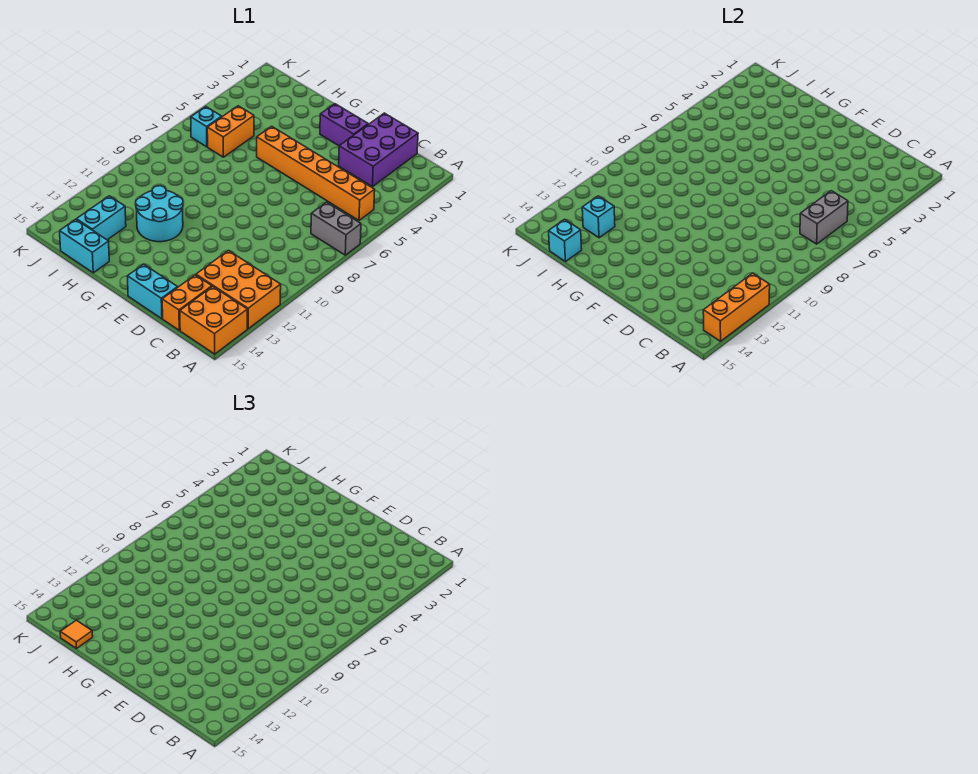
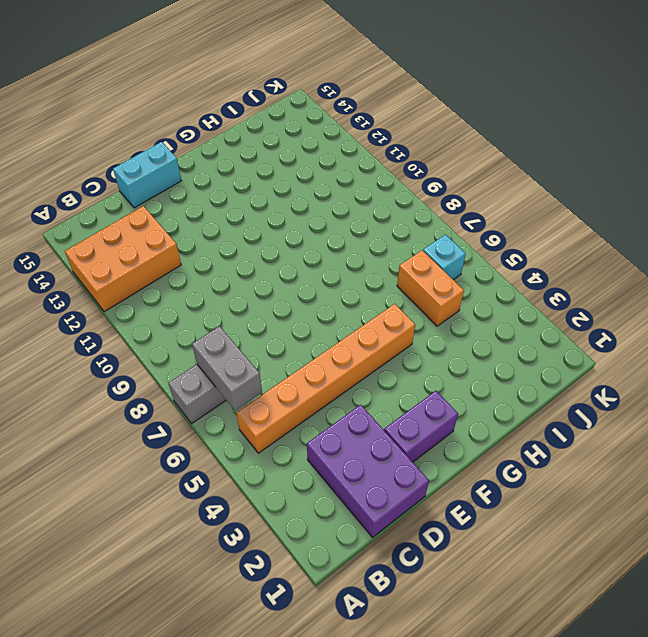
none -> orange 2x2 brick [180,286,247,354]
none -> orange 1x2 brick [162,275,212,330]
none -> cyan 2x2 round brick [136,186,183,242]

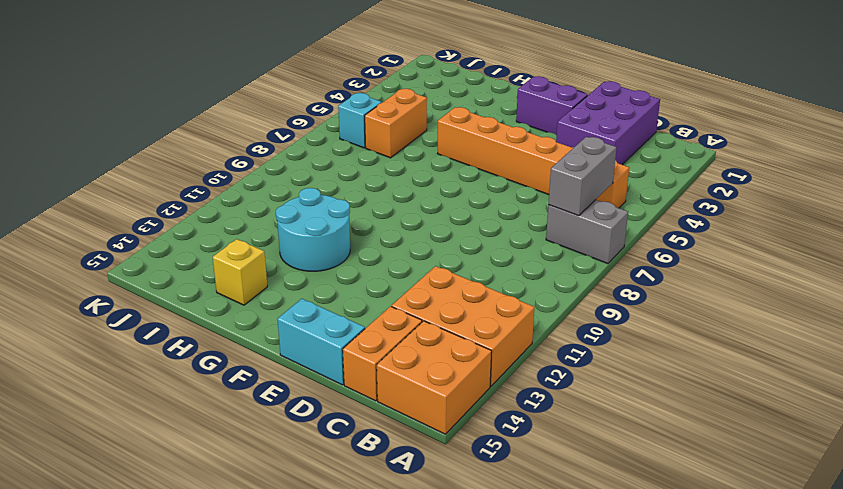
yellow 1x1 brick [213,239,267,305] -> none
none -> cyan 1x2 brick [60,219,109,273]
none -> cyan 1x2 brick [77,196,126,240]
none -> orange 1x3 brick [703,273,770,341]

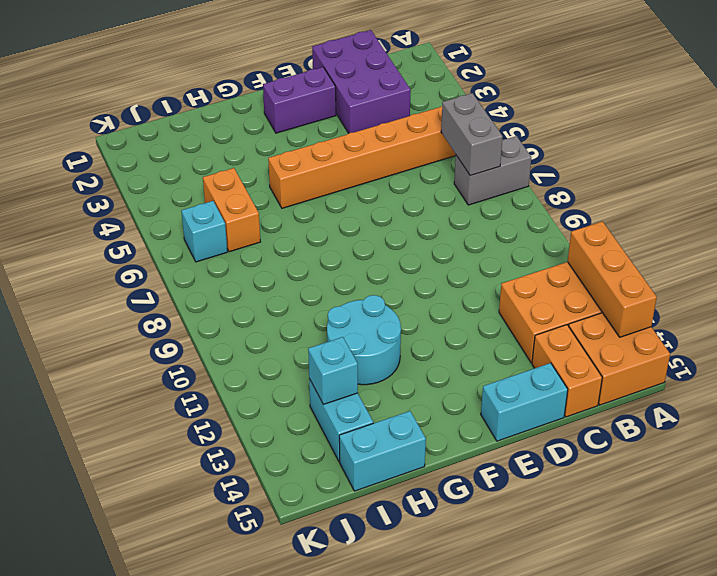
none -> cyan 1x1 brick [549,219,582,262]
none -> orange 1x1 tile [60,620,93,649]

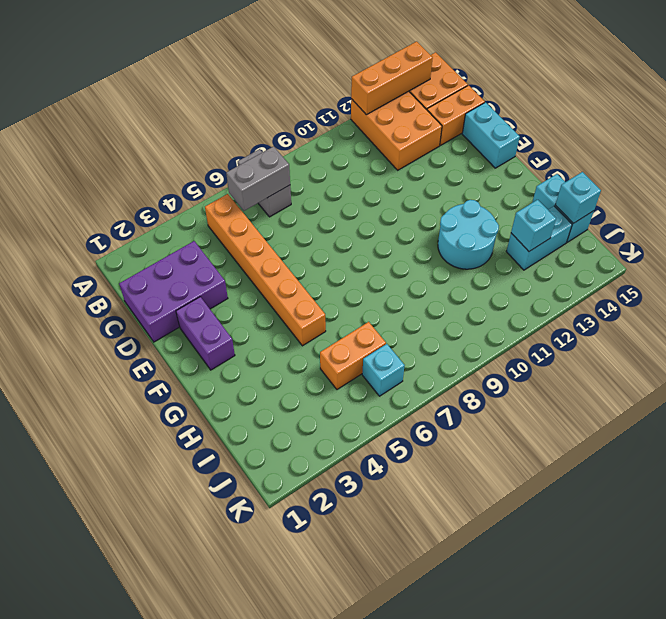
none -> orange 1x1 tile [60,620,93,649]

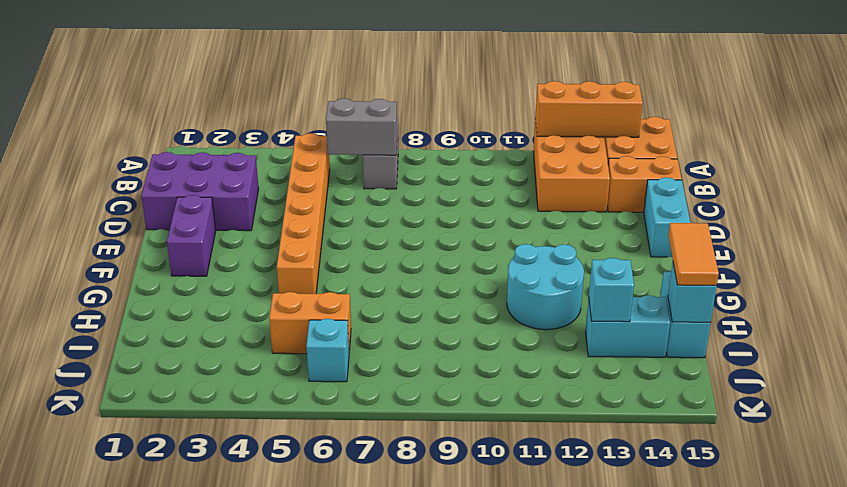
orange 1x2 tile [668,223,719,286] -> orange 1x1 tile [60,620,93,649]

